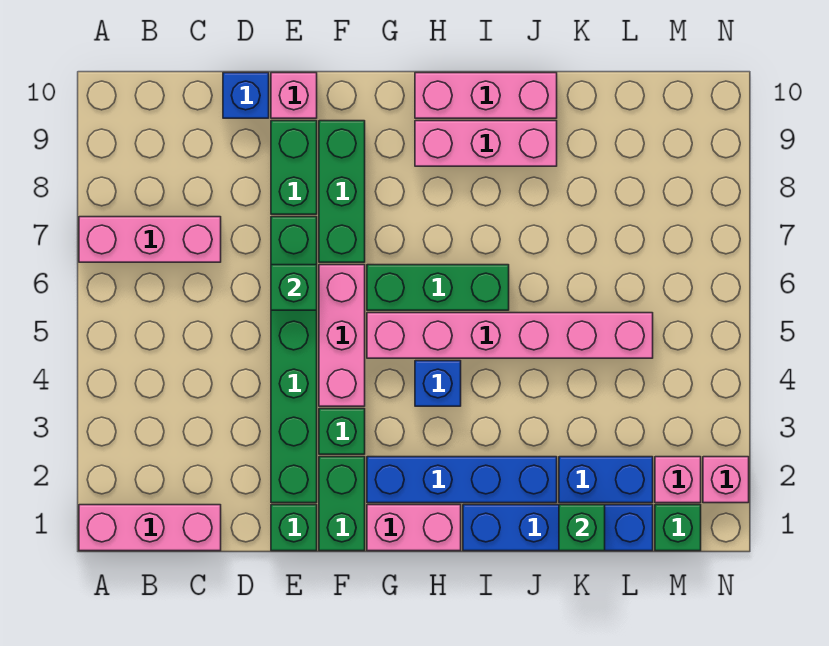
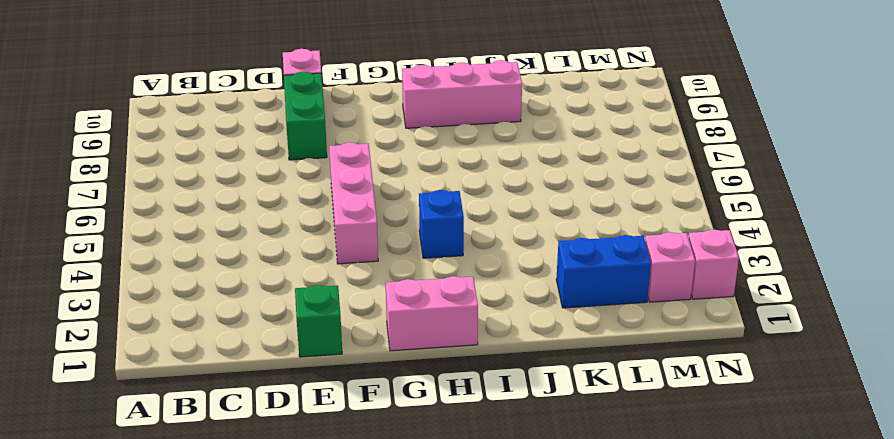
none -> pink 1x3 brick [79,505,221,551]
none -> pink 1x3 brick [79,217,221,262]
none -> blue 1x1 brick [223,73,269,118]

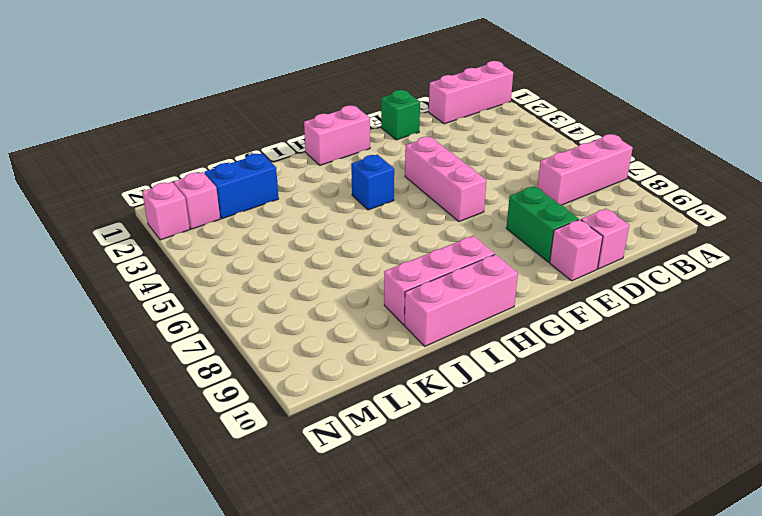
pink 1x1 brick [581,209,629,269] -> blue 1x1 brick [223,73,269,118]
none -> green 1x6 brick [271,217,317,503]
none -> green 1x2 brick [319,457,365,551]
none -> green 1x1 brick [319,409,365,454]

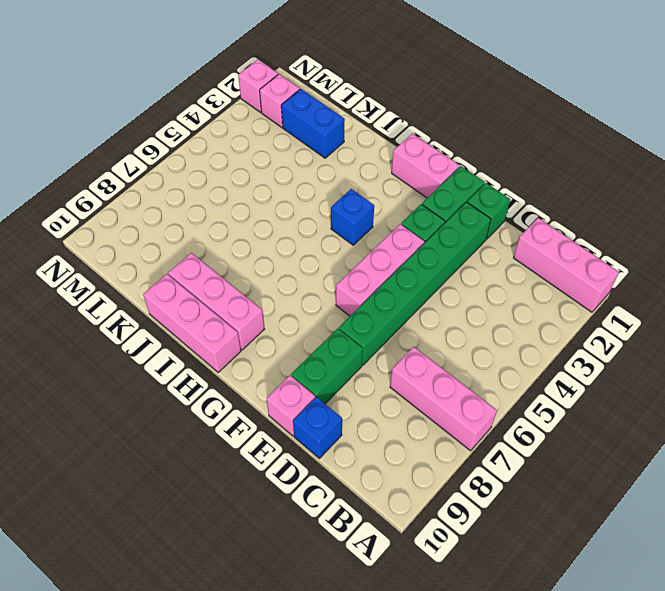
none -> green 1x3 brick [319,121,365,262]
none -> blue 1x4 brick [367,457,557,503]
none -> pink 1x6 brick [367,313,653,358]

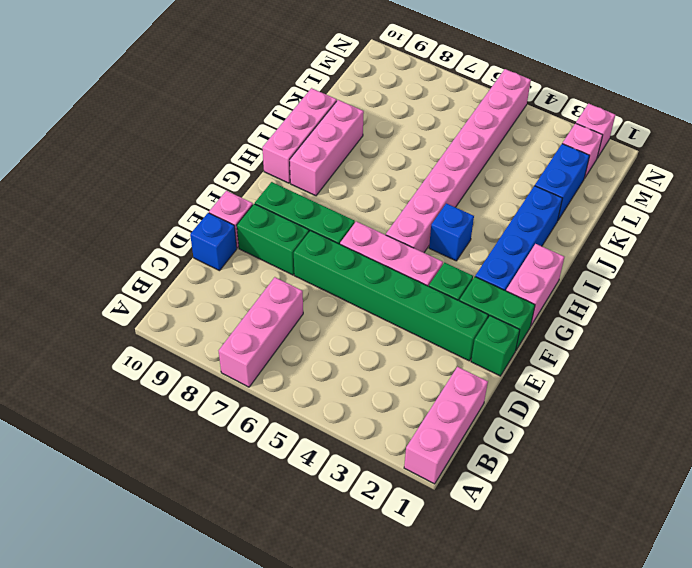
pink 1x8 brick [386,69,531,253] -> pink 1x6 brick [367,313,653,358]
none -> green 1x3 brick [367,265,509,310]
none -> blue 1x4 brick [463,505,653,551]
none -> green 1x1 brick [655,505,701,551]

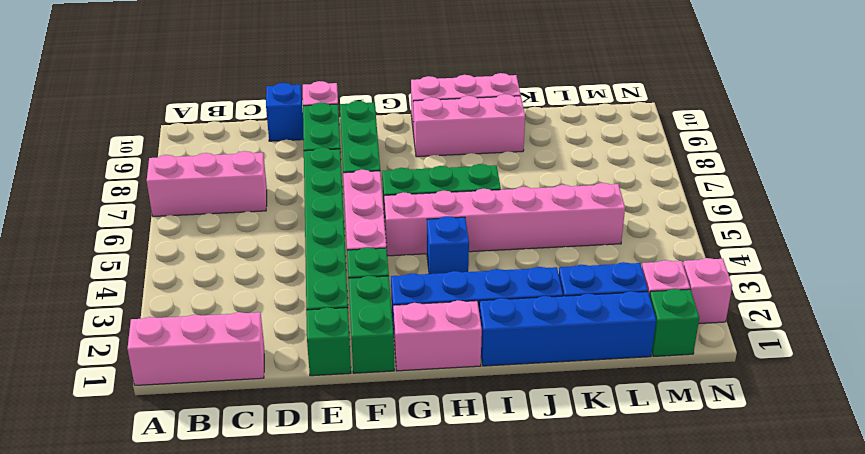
none -> green 1x1 brick [271,265,317,310]
none -> green 1x1 brick [559,505,605,551]

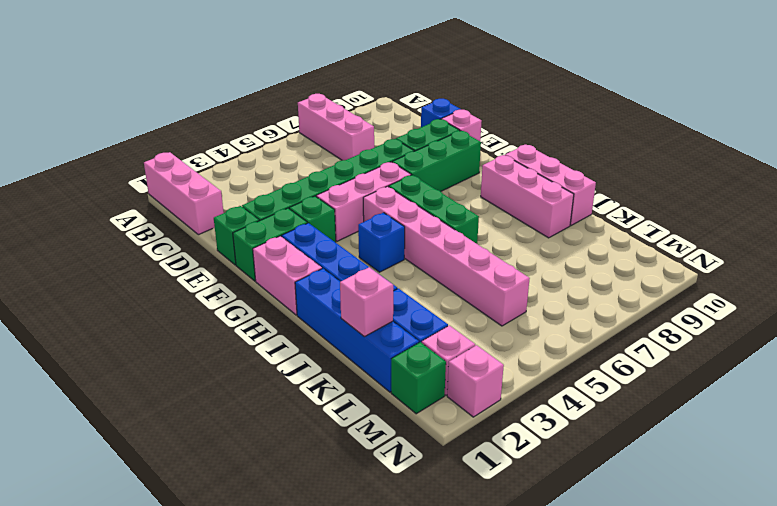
pink 1x1 brick [340,267,393,337] -> green 1x1 brick [559,505,605,551]
none -> green 1x1 brick [271,265,317,310]

